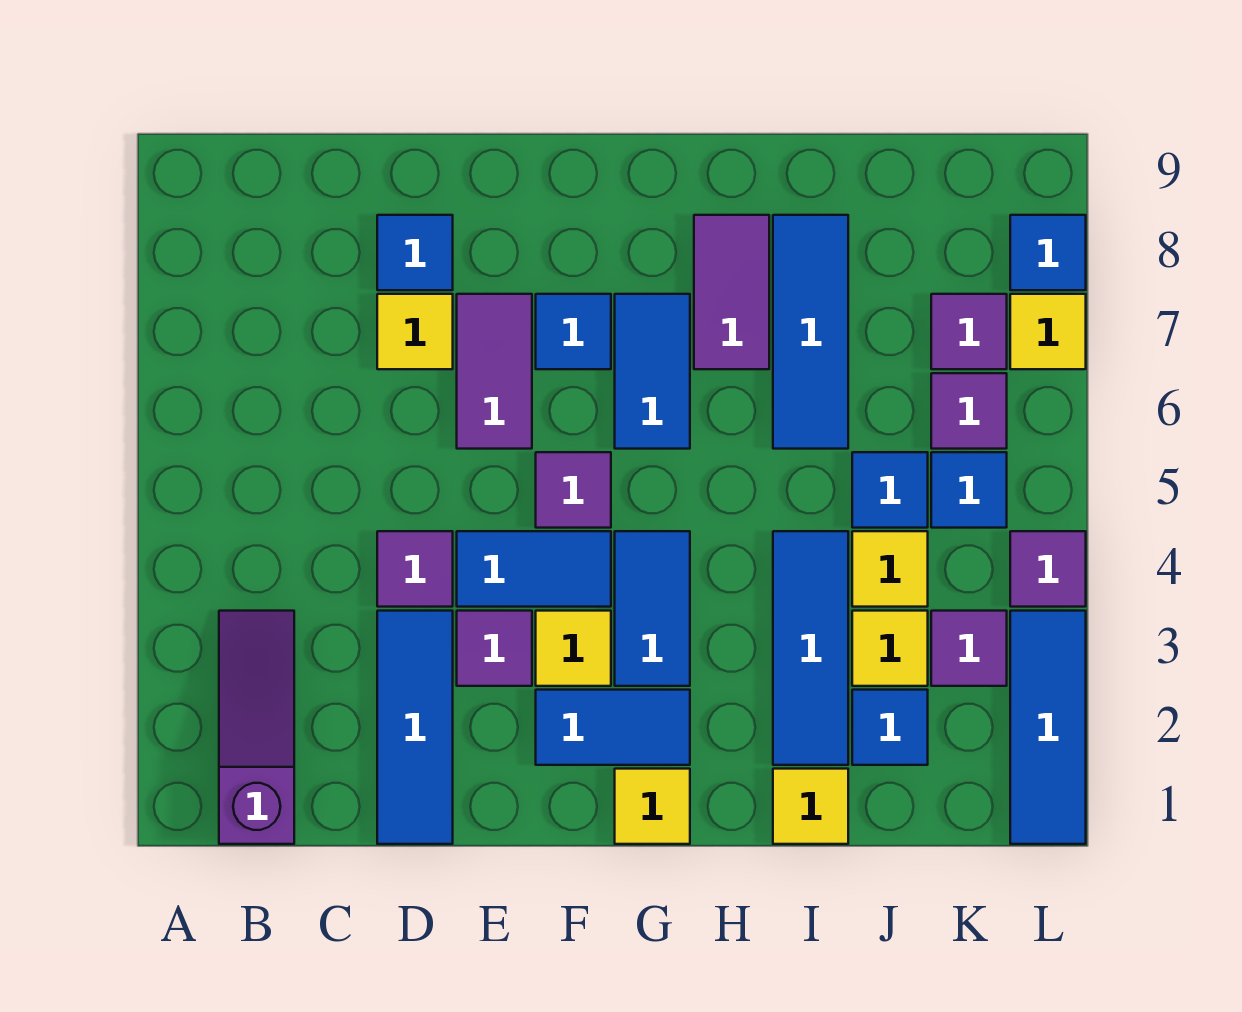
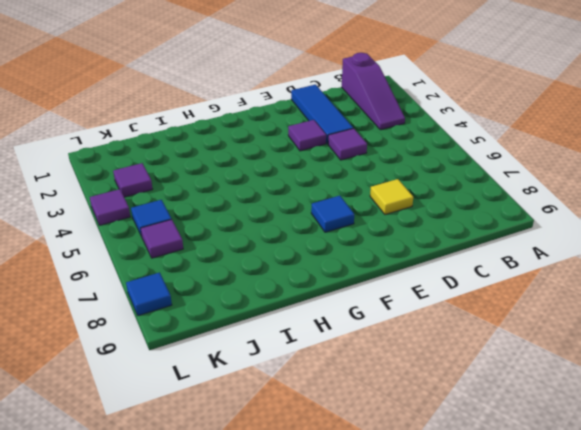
none -> blue 1x1 tile [377,215,453,290]
none -> blue 1x2 tile [457,531,611,607]
none -> purple 1x2 tile [457,294,532,449]
none -> blue 1x2 tile [536,690,690,765]

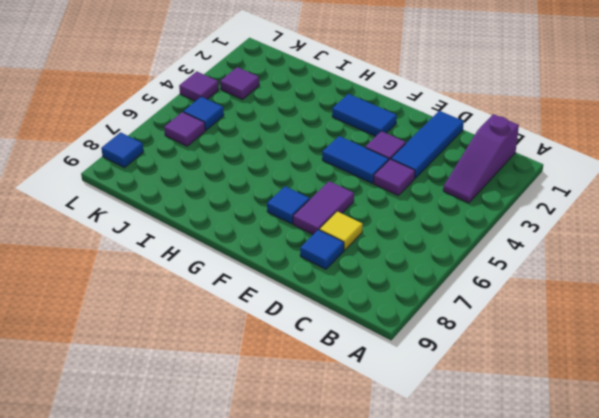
none -> yellow 1x1 tile [536,611,611,686]
none -> purple 1x1 tile [536,452,611,528]
none -> yellow 1x1 tile [615,769,690,844]
none -> blue 1x2 tile [615,531,690,686]

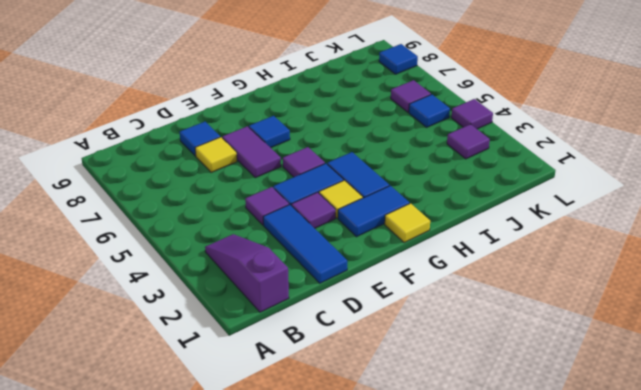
none -> blue 1x2 tile [615,294,690,449]
none -> purple 1x2 tile [694,215,769,369]
none -> yellow 1x1 tile [773,769,848,844]
none -> blue 1x3 tile [773,531,848,765]

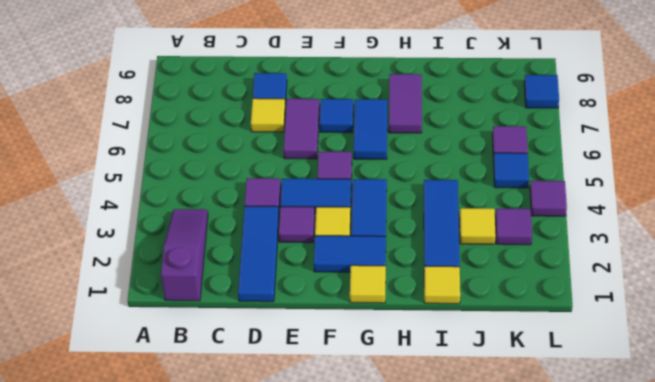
none -> blue 1x3 tile [773,215,848,449]
none -> blue 1x1 tile [852,690,928,765]
none -> yellow 1x1 tile [852,531,928,607]
none -> blue 1x1 tile [852,452,928,528]

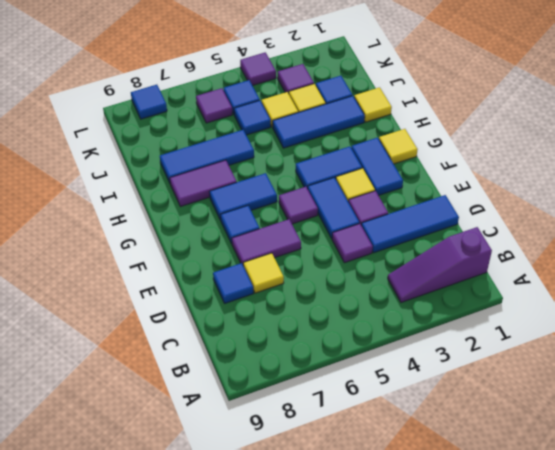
none -> purple 1x1 tile [931,294,1007,369]
none -> blue 1x3 tile [1010,611,1086,844]
none -> yellow 1x1 tile [1010,294,1086,369]

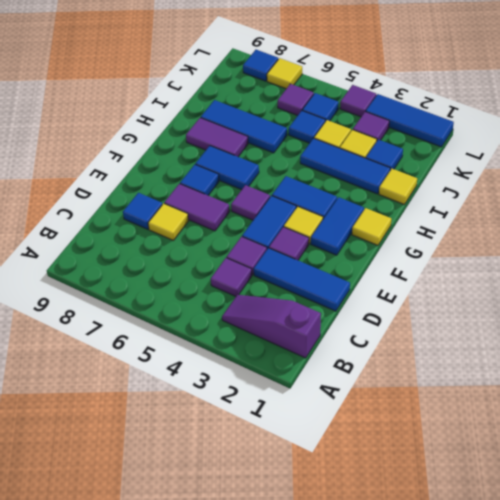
purple 1x1 tile [211,258,252,296] -> purple 1x1 tile moved to [931,294,1007,369]

